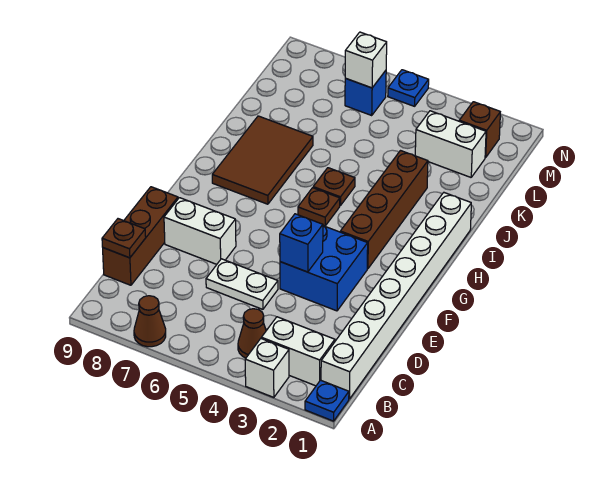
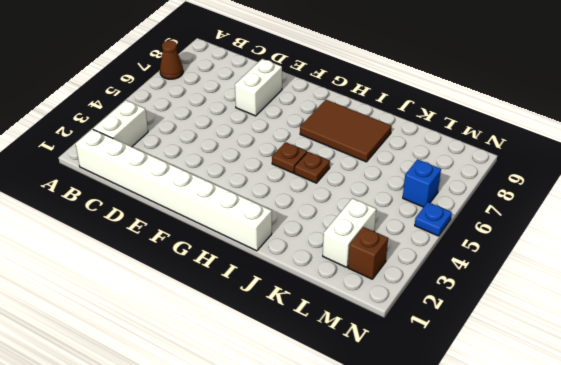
none -> blue 1x1 plate [305,380,349,421]
none -> white 1x1 brick [245,339,289,397]
none -> brown 1x1 cone [238,309,266,358]

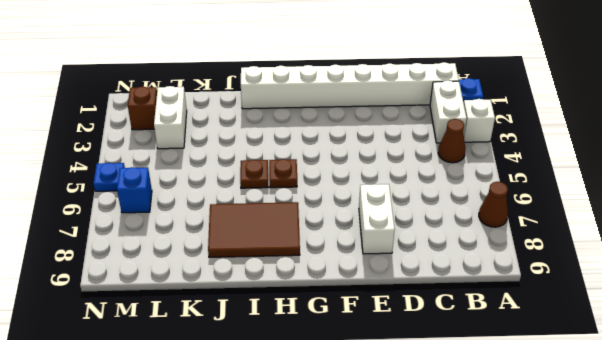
none -> brown 1x3 brick [103,187,178,285]
none -> white 1x2 plate [206,259,278,309]
none -> blue 2x2 brick [280,226,368,311]

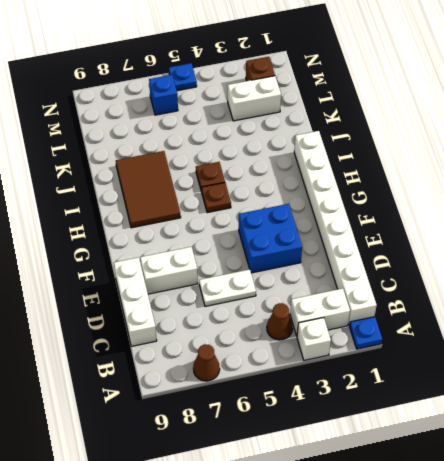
white 1x3 brick [114,257,157,346] -> brown 1x3 brick [103,187,178,285]
none -> brown 1x4 brick [340,151,428,269]
none -> brown 1x1 plate [102,219,146,258]
none -> blue 1x1 brick [280,214,323,272]

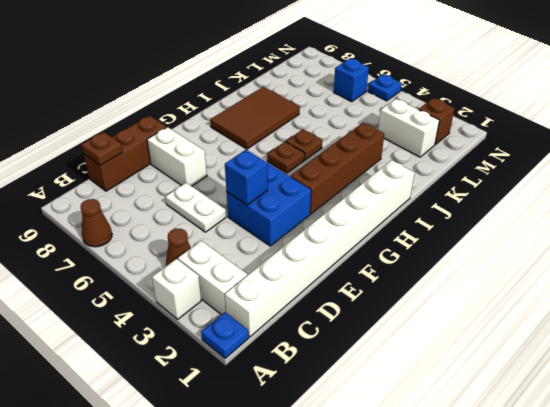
none -> white 1x1 brick [345,32,387,88]

